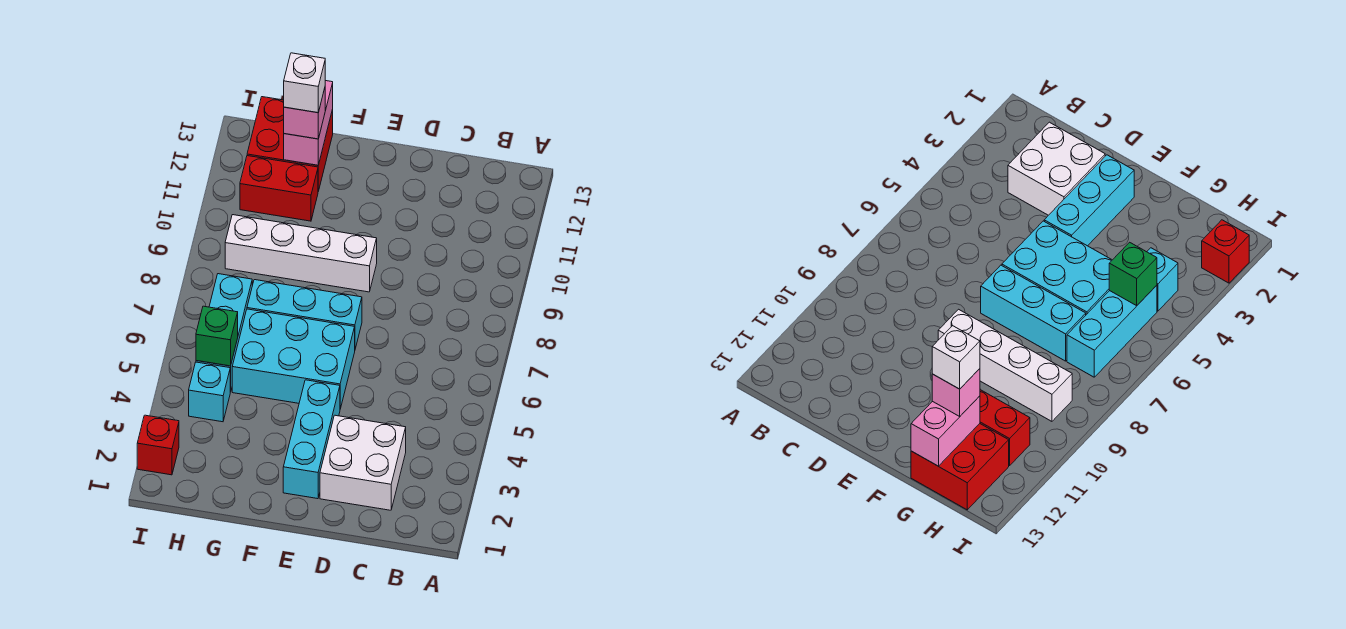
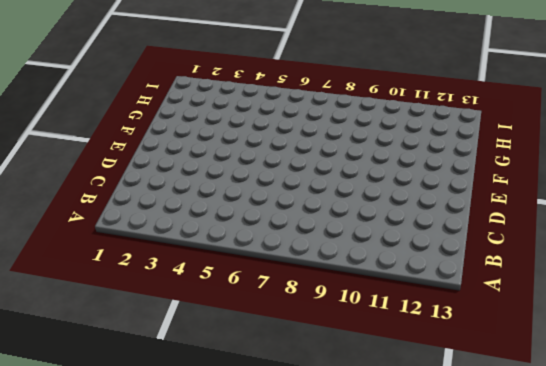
none -> white 2x2 brick [320,415,406,510]
none -> cyan 1x3 brick [283,380,340,499]
none -> cyan 2x3 brick [232,309,355,409]

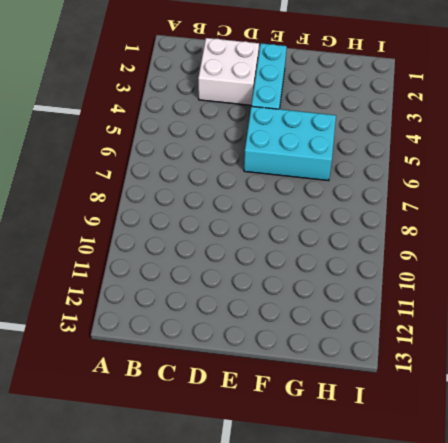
none -> cyan 1x3 brick [247,280,362,349]
none -> white 1x4 brick [225,215,377,292]
none -> red 1x2 brick [240,156,318,221]

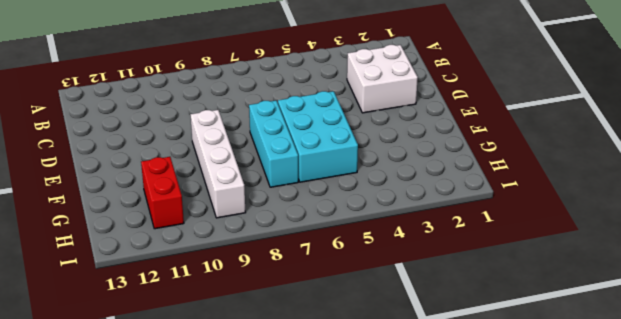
none -> cyan 1x3 brick [283,380,340,499]
none -> red 2x2 brick [247,97,333,191]
none -> cyan 1x1 brick [189,362,230,422]

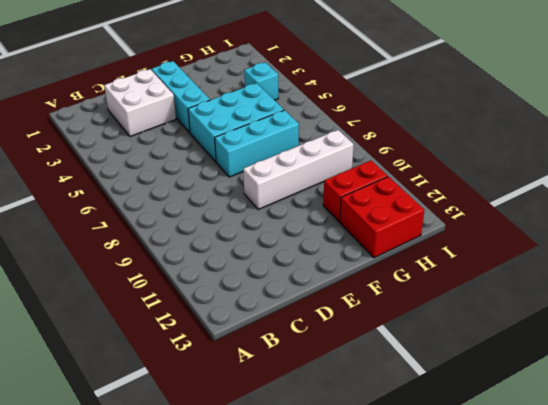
none -> cyan 1x3 brick [196,274,252,392]
none -> red 1x1 brick [137,415,179,475]
none -> pink 1x2 brick [284,81,333,165]

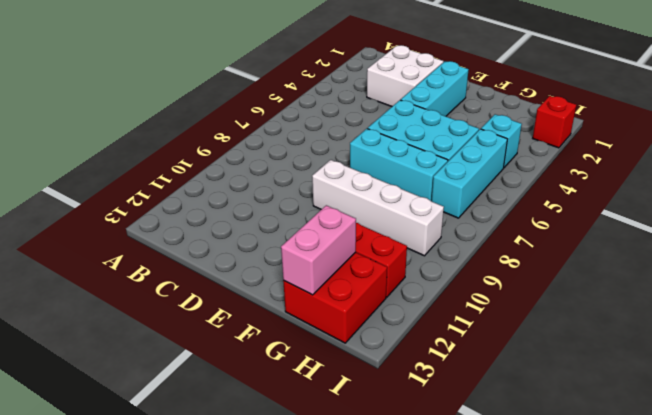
none -> green 1x1 brick [196,306,238,366]
none -> pink 1x1 brick [284,88,325,139]
none -> white 1x1 brick [284,53,325,113]

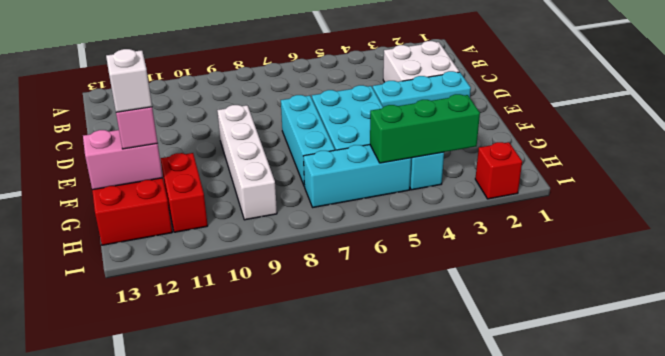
green 1x3 brick [370,94,480,163] -> green 1x1 brick [196,306,238,366]

